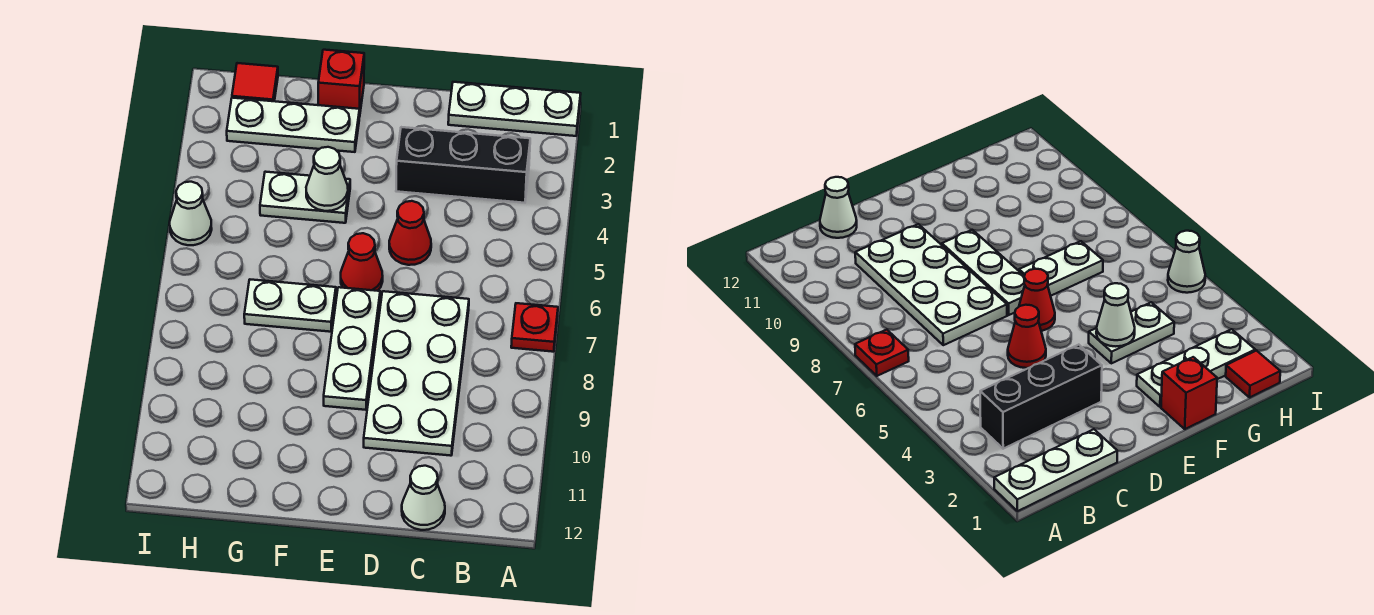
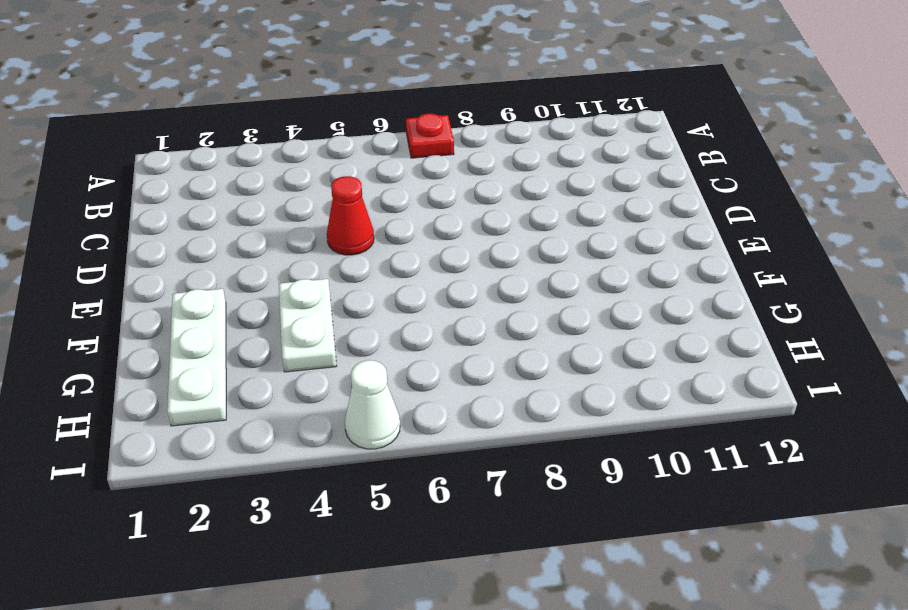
none -> white 1x3 plate [448,82,581,136]
none -> black 1x3 brick [396,127,530,203]
none -> white 2x4 plate [364,291,469,456]

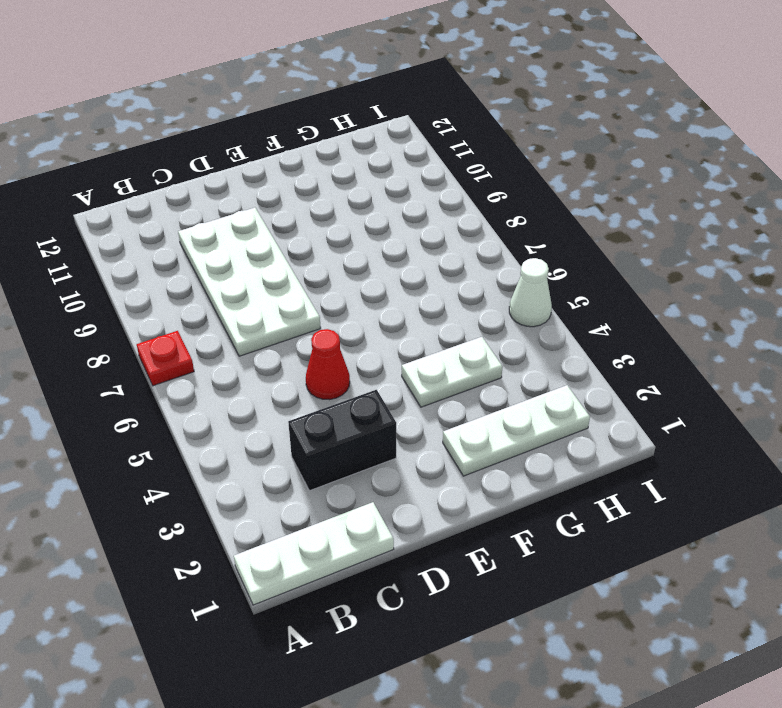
black 1x2 brick [288,390,396,491] -> black 1x3 brick [396,127,530,203]
none -> white 1x1 cone [402,466,445,530]
none -> red 1x1 cone [341,233,383,291]
none -> white 1x3 plate [324,287,380,410]

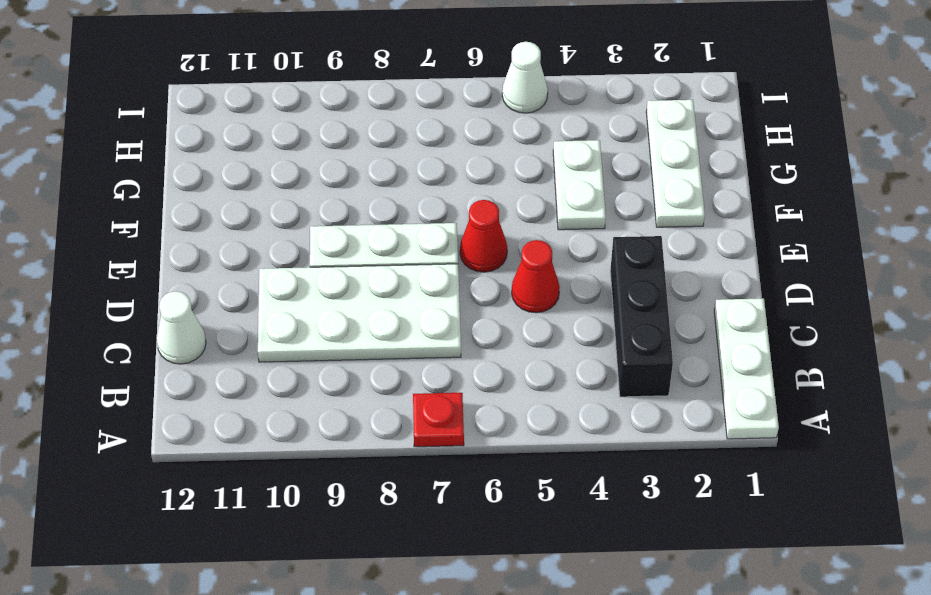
none -> red 1x1 brick [318,50,364,111]
none -> white 1x2 plate [244,280,336,332]
none -> red 1x1 tile [232,63,278,101]

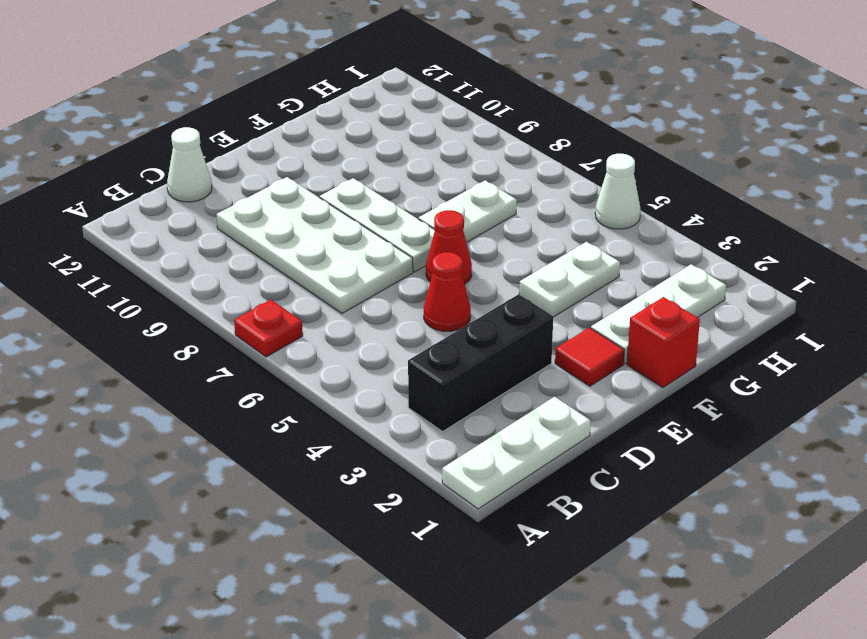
red 1x1 tile [555,328,624,386] -> red 1x1 tile moved to [232,63,278,101]
none -> white 1x1 cone [306,147,348,211]

